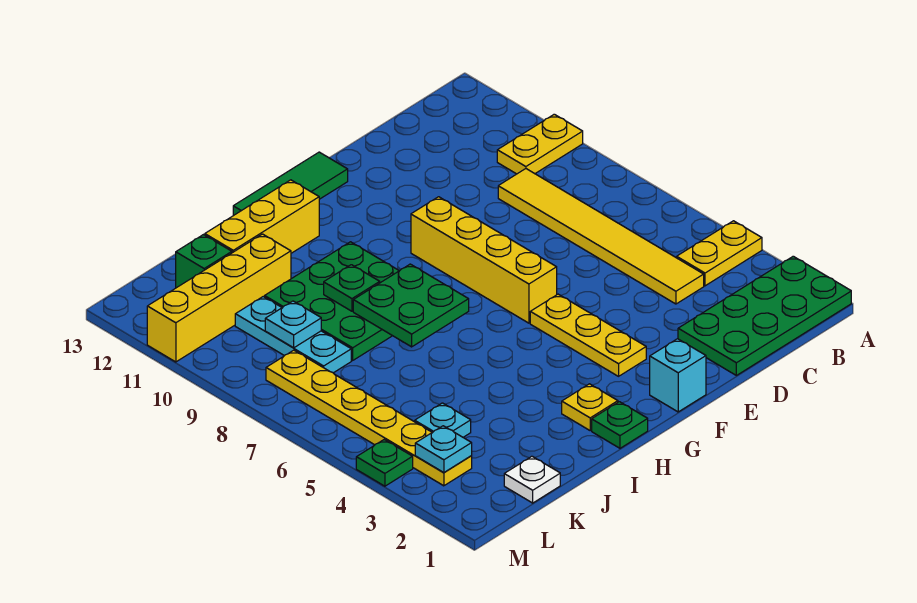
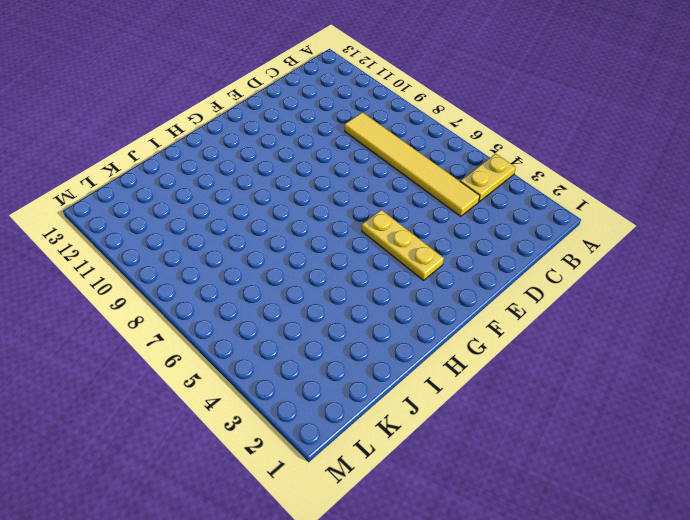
none -> green 2x4 plate [678,256,851,375]
none -> yellow 1x2 plate [497,114,583,174]
none -> cyan 1x1 brick [650,339,706,412]

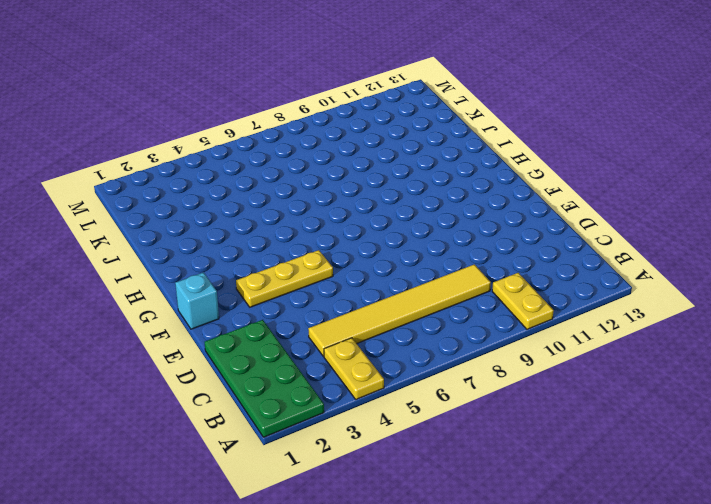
none -> yellow 1x4 brick [411,197,557,323]
none -> green 1x3 tile [233,152,348,216]
none -> green 1x1 plate [592,402,648,448]

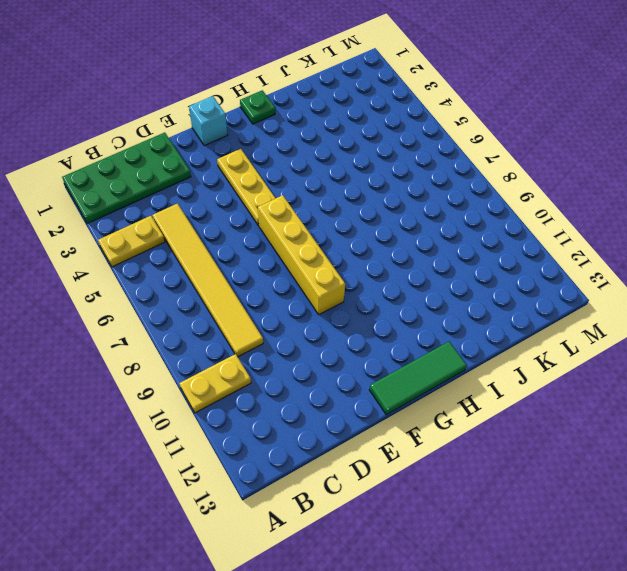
none -> yellow 1x1 plate [562,384,618,430]
none -> green 3x3 plate [265,242,399,360]
none -> yellow 1x3 brick [205,180,319,253]

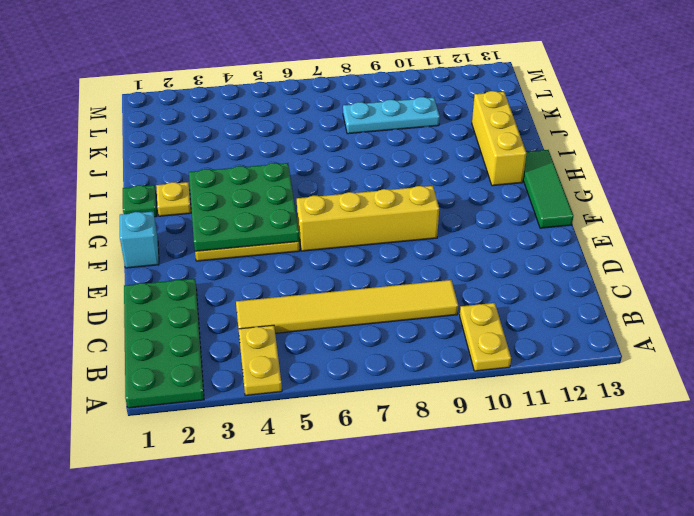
green 3x3 plate [189,163,299,251] -> green 3x3 plate moved to [265,242,399,360]
none -> yellow 1x4 brick [147,234,291,362]
none -> white 1x1 plate [504,456,560,503]
none -> cyan 1x1 plate [415,403,471,437]

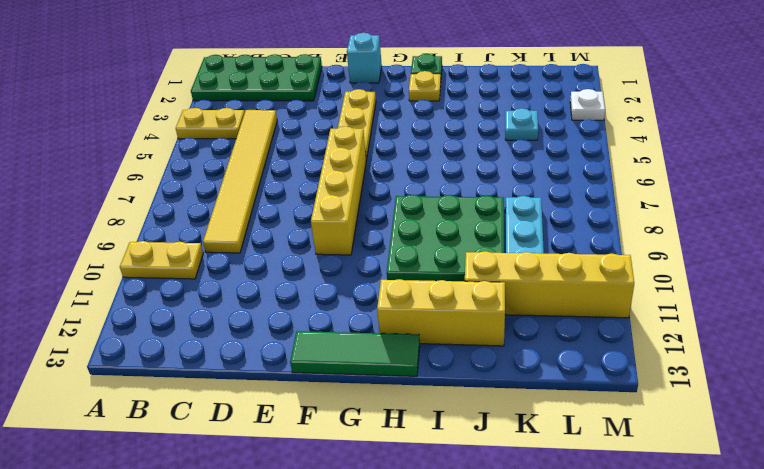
white 1x1 plate [570,89,605,120] -> white 1x1 plate moved to [504,456,560,503]
none -> green 1x1 brick [176,235,232,288]
none -> yellow 1x6 plate [266,350,472,486]
none -> green 1x1 plate [356,440,413,486]

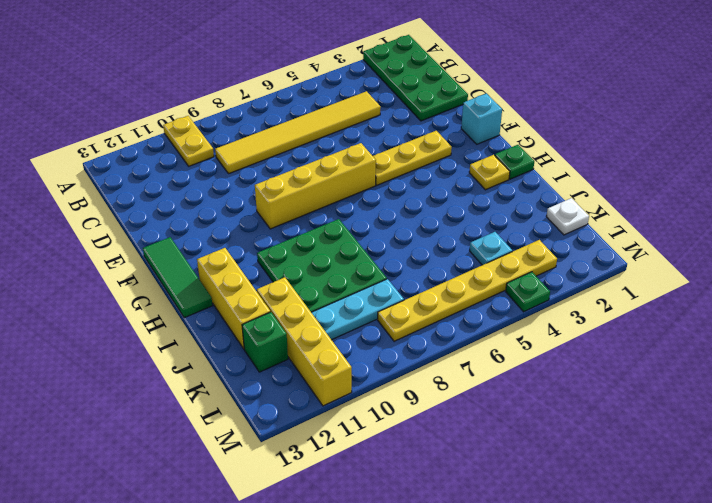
none -> yellow 1x2 plate [677,221,762,286]
none -> green 2x2 plate [353,264,469,347]
none -> green 1x1 plate [324,265,380,311]

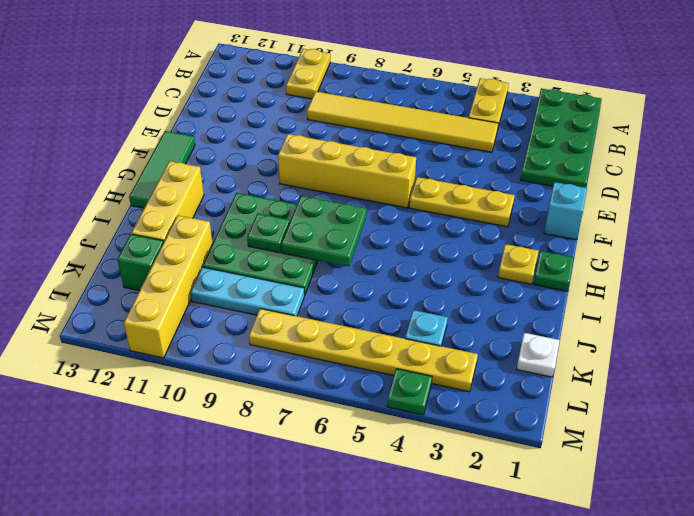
none -> cyan 1x1 plate [265,301,321,348]
none -> cyan 1x1 plate [415,426,472,473]

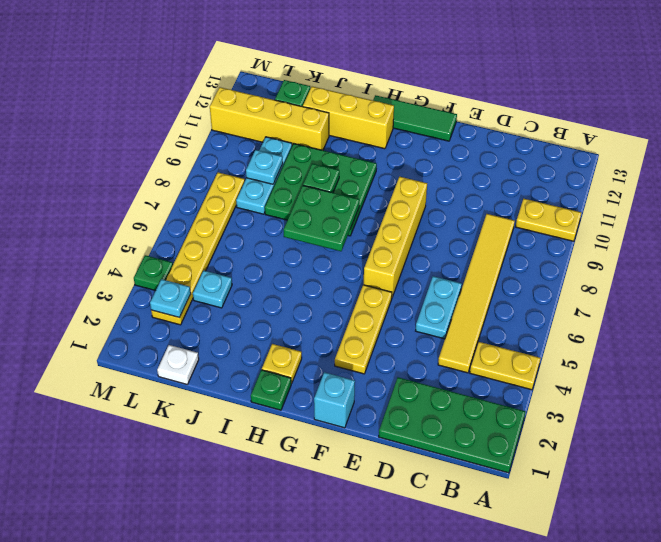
cyan 1x2 plate [416,276,462,339] -> none

